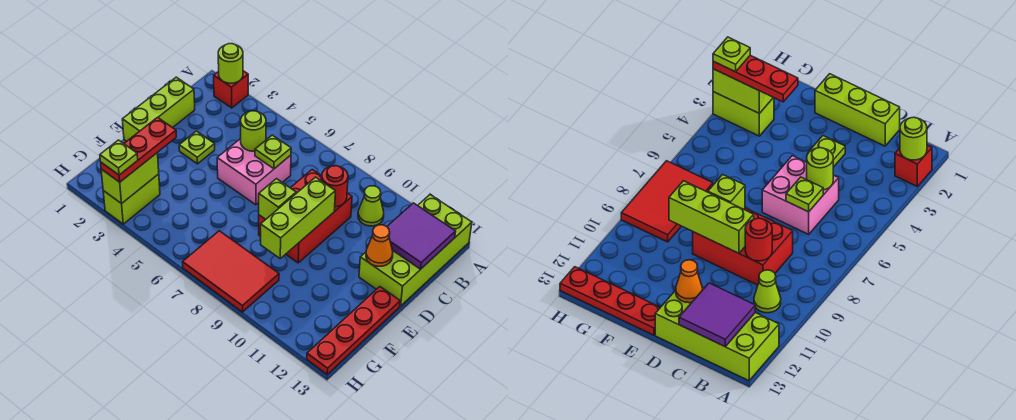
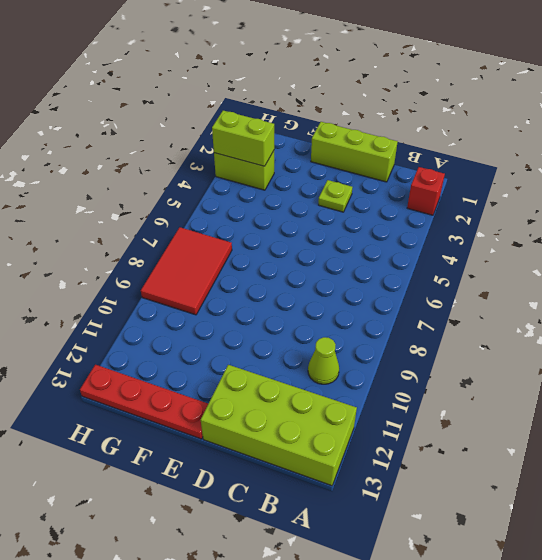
none -> pink 2x2 brick [217,138,291,205]
none -> red 2x3 brick [259,170,352,263]
none -> lime 1x1 round brick [218,44,243,83]

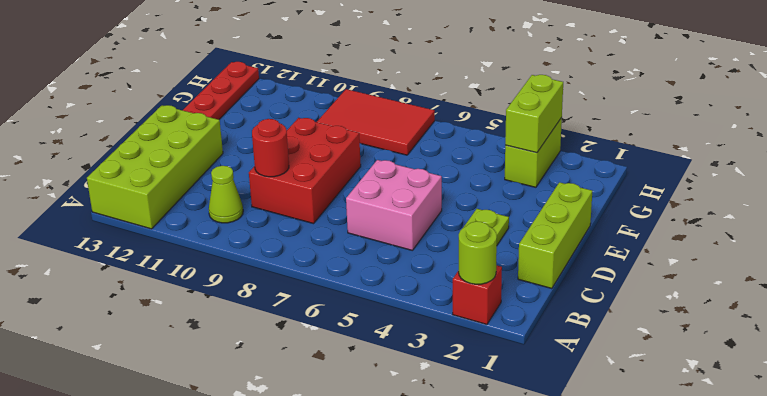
none -> purple 2x2 tile [387,203,456,269]
none -> lime 1x1 round brick [241,111,266,151]
none -> lime 1x1 plate [255,135,291,169]

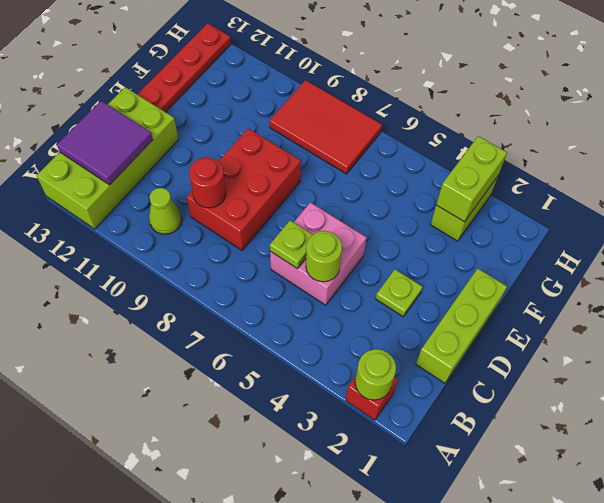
none -> lime 1x3 brick [261,177,335,258]
none -> orange 1x1 cone [366,225,393,266]
none -> lime 1x1 brick [259,179,296,219]

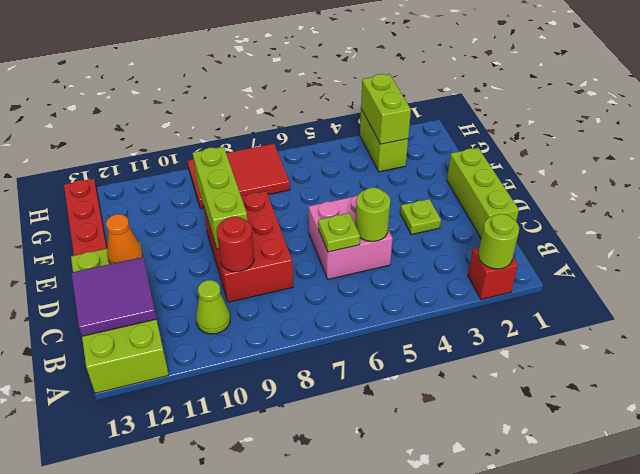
none -> lime 1x1 brick [259,179,296,219]
none -> red 1x3 plate [101,117,176,182]
none -> lime 1x1 plate [100,140,138,175]

